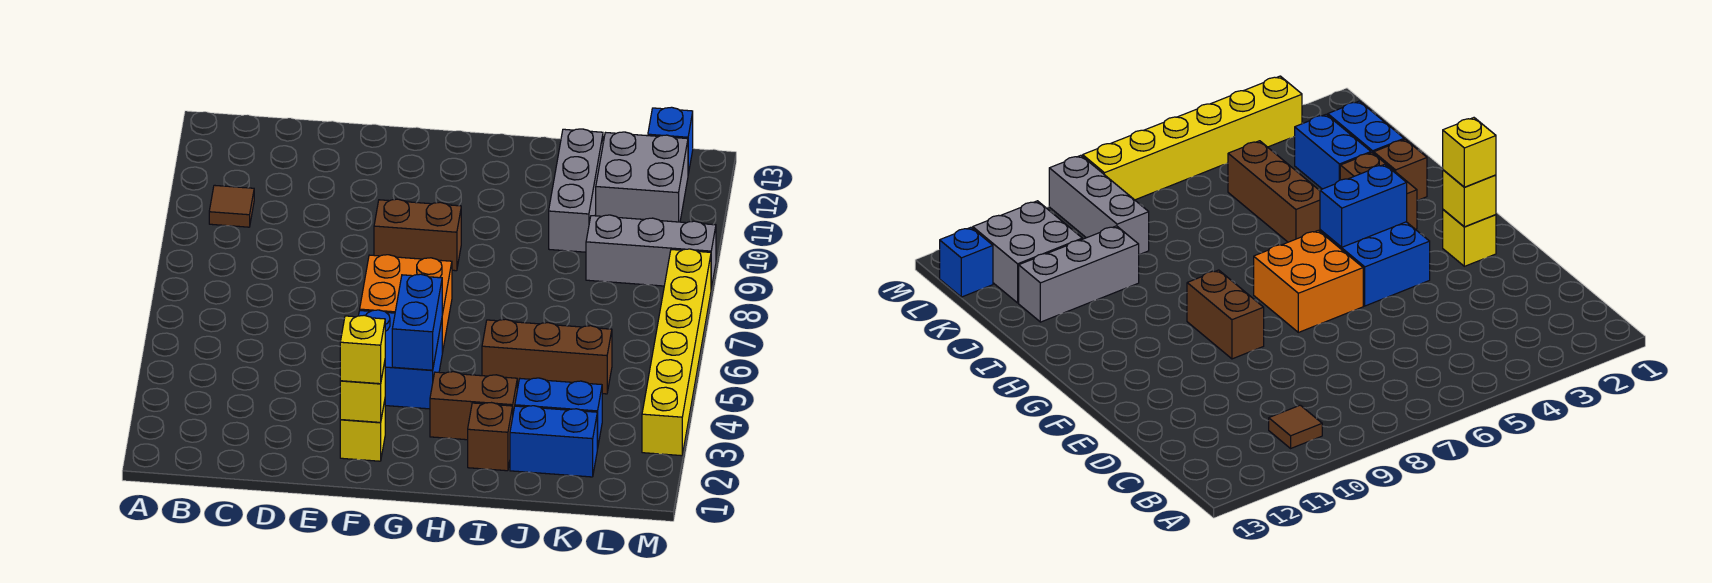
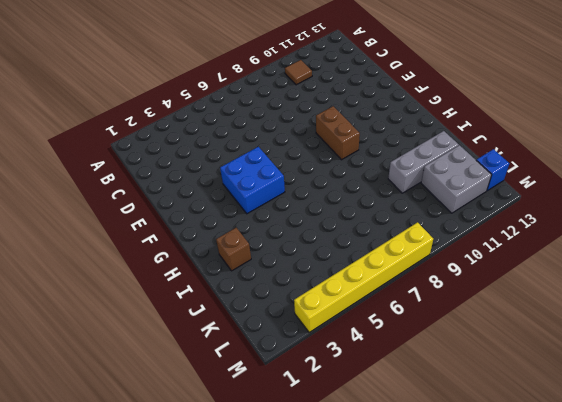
none -> yellow 1x1 brick [340,401,385,461]
none -> orange 2x2 brick [360,255,452,353]
none -> brown 1x2 brick [430,372,517,440]

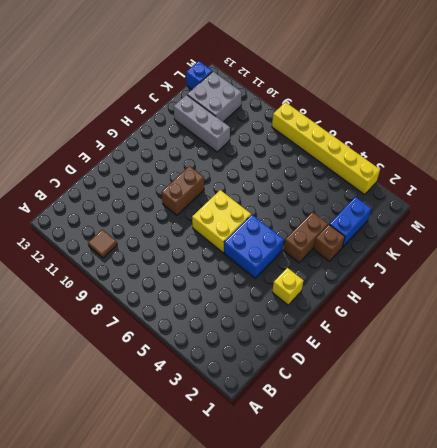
yellow 2x2 brick [192,190,251,253] -> orange 2x2 brick [360,255,452,353]
none -> brown 1x3 brick [482,319,612,394]
none -> blue 1x2 brick [515,378,602,449]
none -> grey 1x3 brick [586,215,716,288]

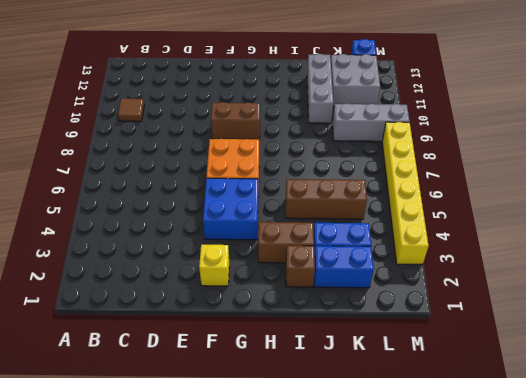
none -> yellow 1x1 brick [340,362,385,422]
none -> blue 1x2 brick [392,274,442,370]
none -> yellow 1x1 brick [340,315,385,384]

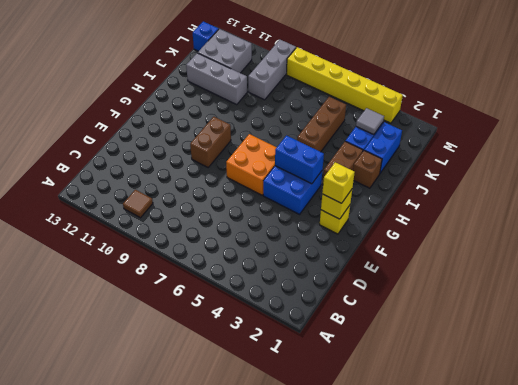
grey 1x1 tile [356,108,384,135] -> none

